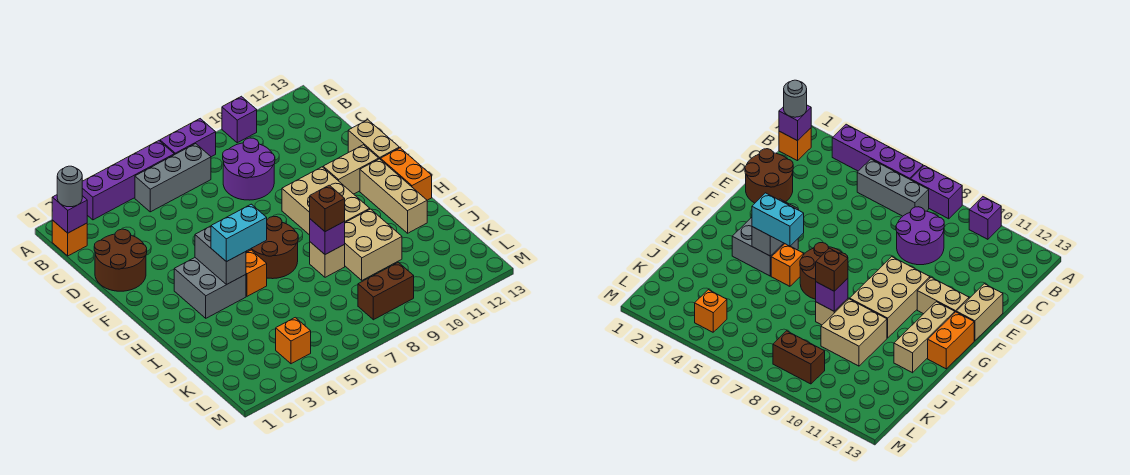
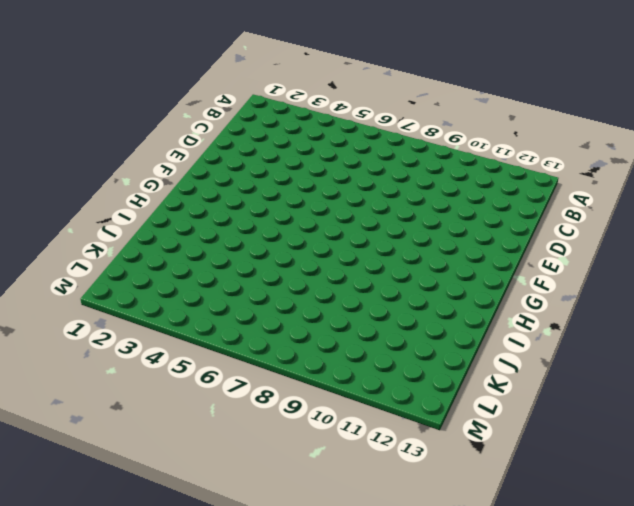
none -> purple 1x4 brick [82,141,174,220]
none -> purple 1x2 brick [160,119,216,157]
none -> purple 1x1 brick [222,96,257,143]

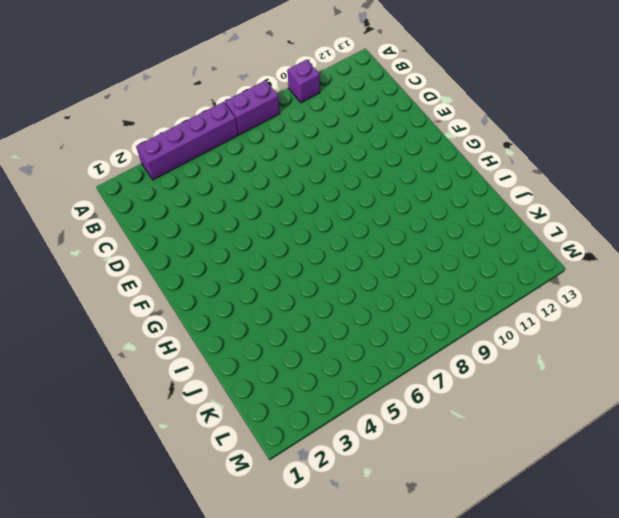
none -> orange 1x1 brick [52,220,87,256]
none -> grey 1x3 brick [135,144,211,212]
none -> purple 2x2 round brick [223,138,275,200]

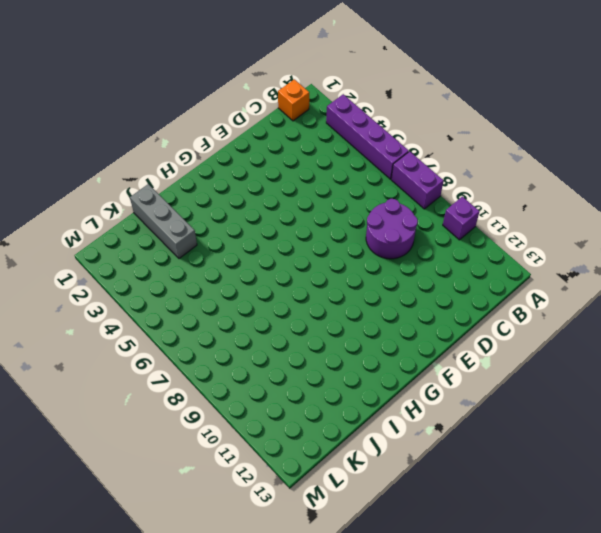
grey 1x3 brick [130,184,197,258] -> grey 1x3 brick moved to [135,144,211,212]
none -> brown 2x2 round brick [94,229,147,291]
none -> tan 1x2 brick [348,120,399,160]
none -> tan 2x3 brick [282,167,370,235]

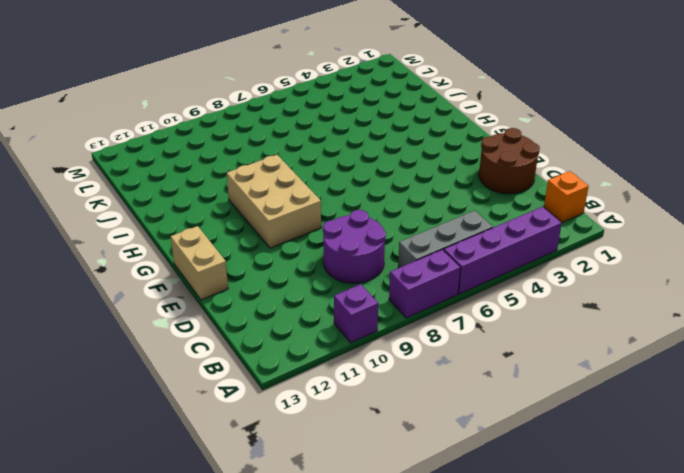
none -> tan 1x2 brick [323,145,379,194]
none -> grey 2x2 brick [174,258,246,318]
none -> brown 2x2 round brick [247,216,298,279]

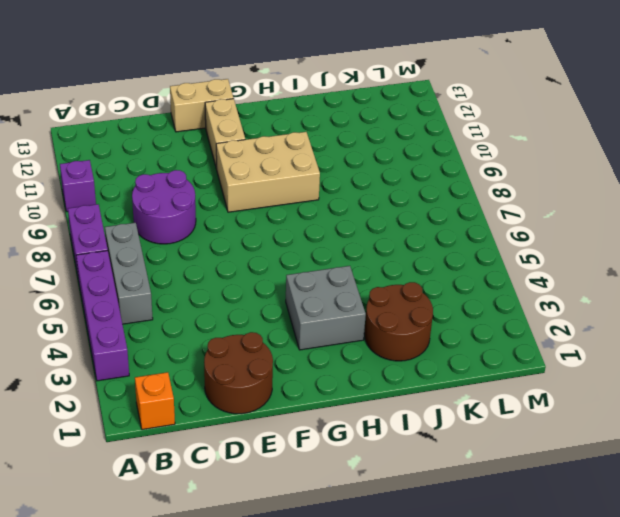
brown 2x2 round brick [364,282,433,361] -> brown 2x2 round brick moved to [247,216,298,279]
none -> tan 1x3 brick [360,159,427,233]
none -> orange 1x2 brick [381,148,432,200]
none -> orange 1x1 brick [246,250,267,296]

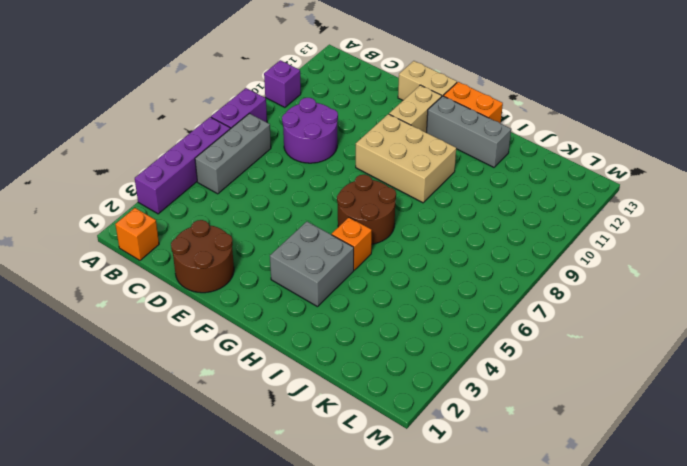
grey 1x3 brick [426,96,511,167] -> tan 1x3 brick [360,159,427,233]
none -> tan 1x1 brick [310,242,345,277]
none -> tan 2x2 brick [344,209,402,280]
none -> orange 1x1 brick [276,318,311,364]

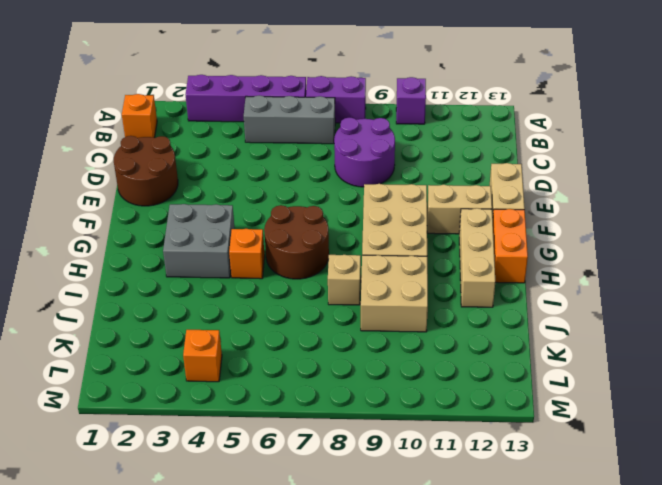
none -> brown 1x2 brick [358,262,414,320]
none -> purple 1x1 brick [52,195,87,233]
none -> grey 1x2 brick [195,226,246,284]

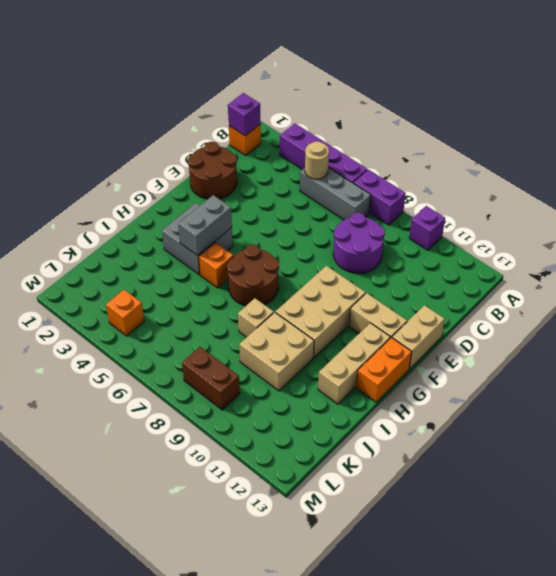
tan 1x1 round brick [305,142,329,179] -> none
none -> purple 1x1 brick [310,219,345,255]
none -> grey 1x1 round brick [57,166,82,207]
none -> cyan 1x2 brick [211,204,267,262]

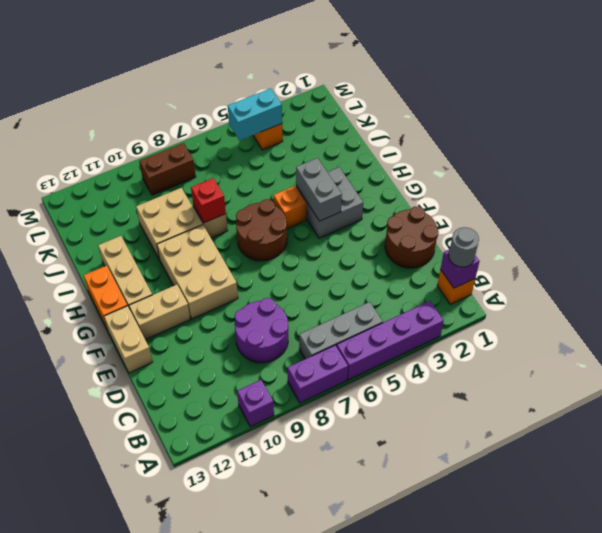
red 1x1 brick [191,178,226,223] -> purple 1x1 brick [310,219,345,255]
cyan 1x2 brick [228,88,282,141] -> cyan 1x2 brick moved to [211,204,267,262]
none -> brown 1x1 brick [310,185,345,232]

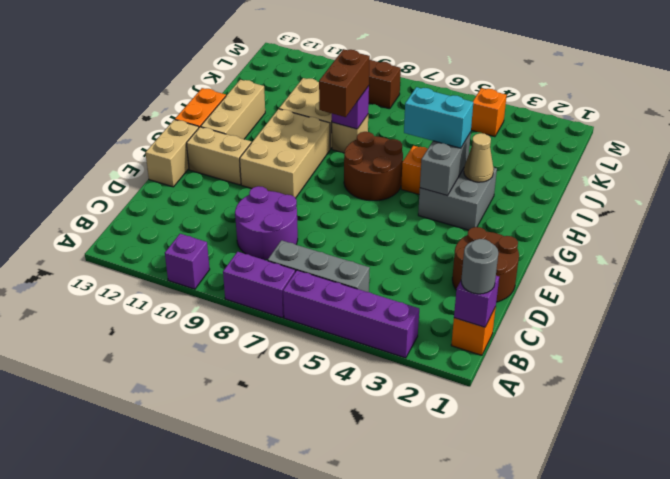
tan 1x1 cone [464,133,494,182] -> none
brown 1x2 brick [319,49,370,117] -> brown 1x1 brick [310,185,345,232]

